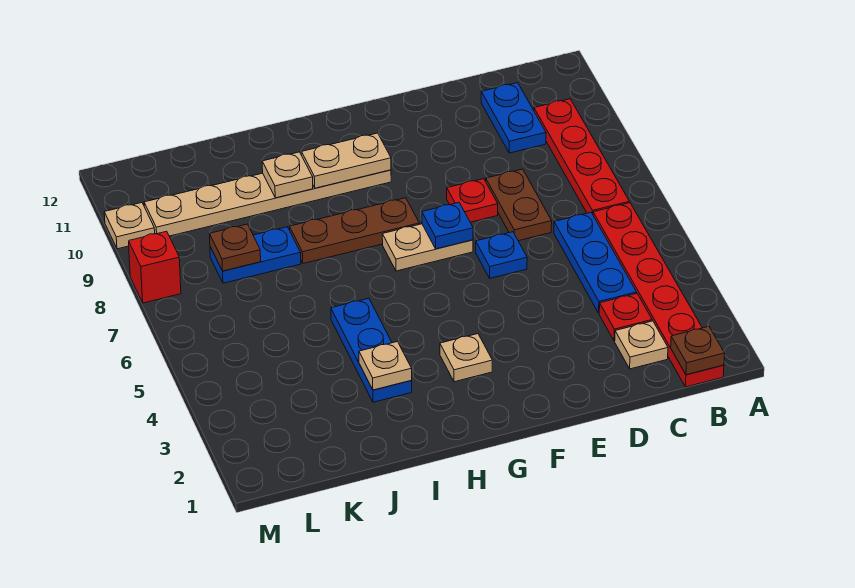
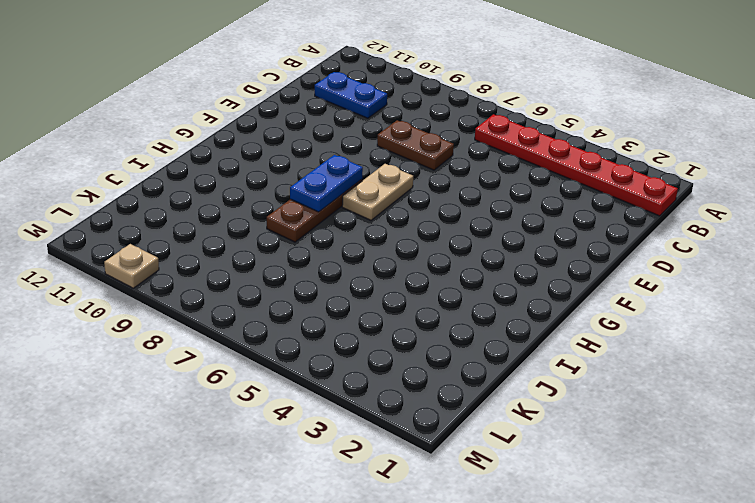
blue 1x2 plate [290,155,363,212] -> blue 1x2 plate moved to [210,227,301,283]
none -> red 1x4 plate [534,99,629,214]
none -> tan 1x1 plate [615,321,668,369]
none -> red 1x1 plate [599,294,652,341]

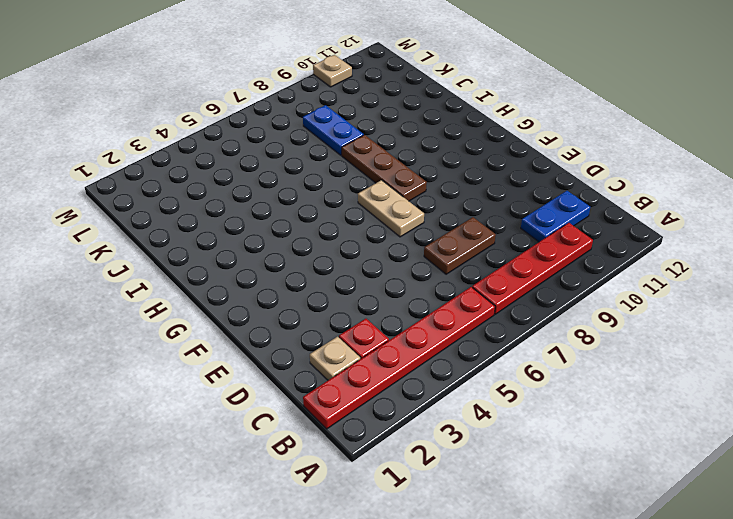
none -> blue 1x3 plate [554,212,637,313]
none -> blue 1x1 plate [476,232,527,278]
none -> red 1x1 plate [447,179,498,222]

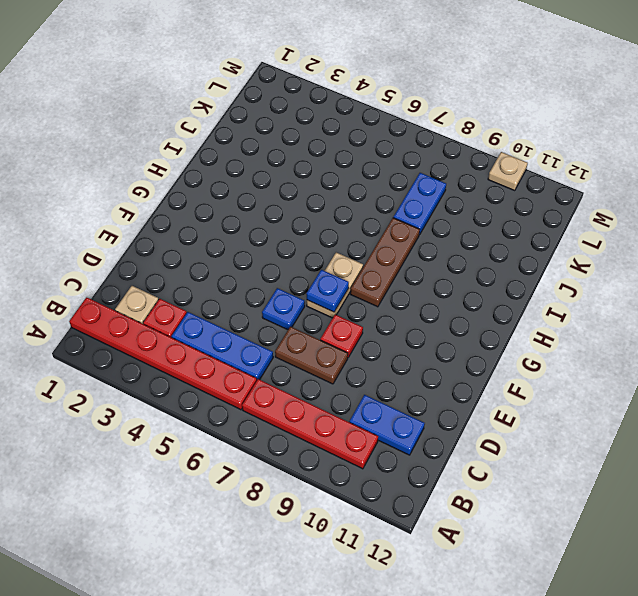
none -> tan 1x1 plate [440,334,492,382]
none -> tan 1x6 plate [144,170,391,236]
none -> blue 1x3 plate [331,298,412,402]

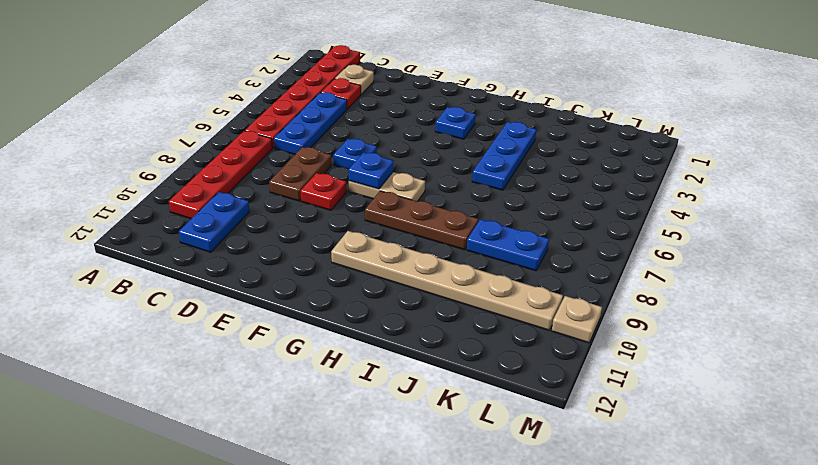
blue 1x1 plate [435,107,476,139] -> tan 1x1 plate [440,334,492,382]
none -> red 1x1 brick [129,231,181,303]
none -> brown 1x1 plate [671,326,725,375]
none -> tan 1x2 plate [302,133,391,188]

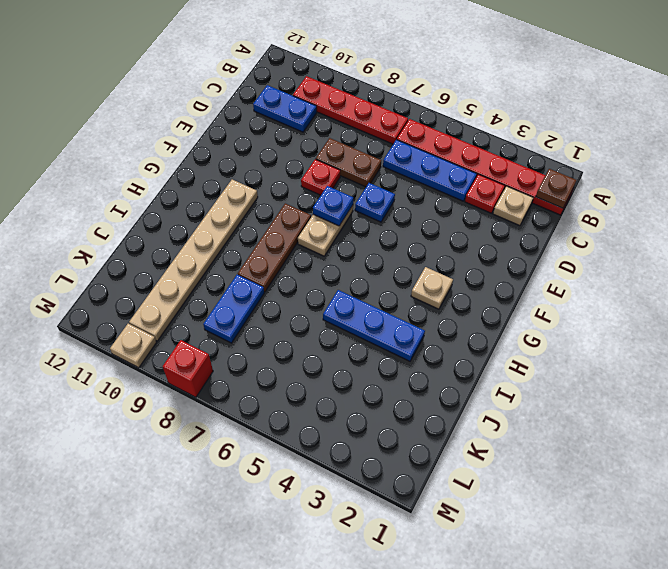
none -> tan 1x2 plate [302,133,391,188]
none -> tan 1x1 plate [359,342,412,390]
none -> tan 1x1 plate [262,152,313,198]

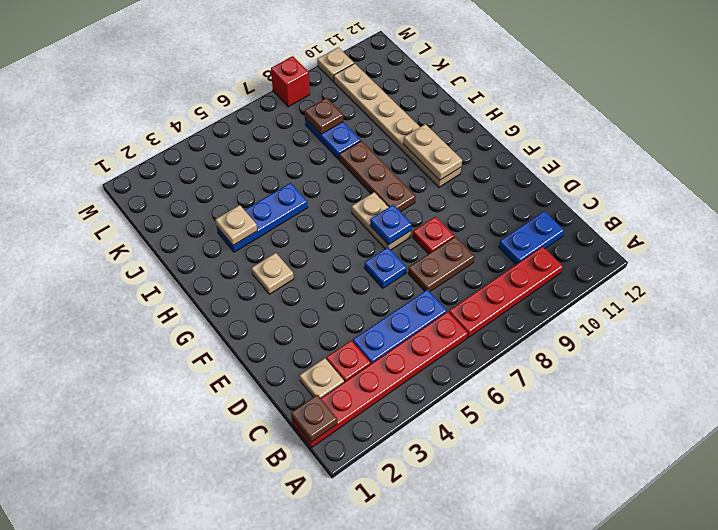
none -> tan 1x1 plate [262,152,313,198]

